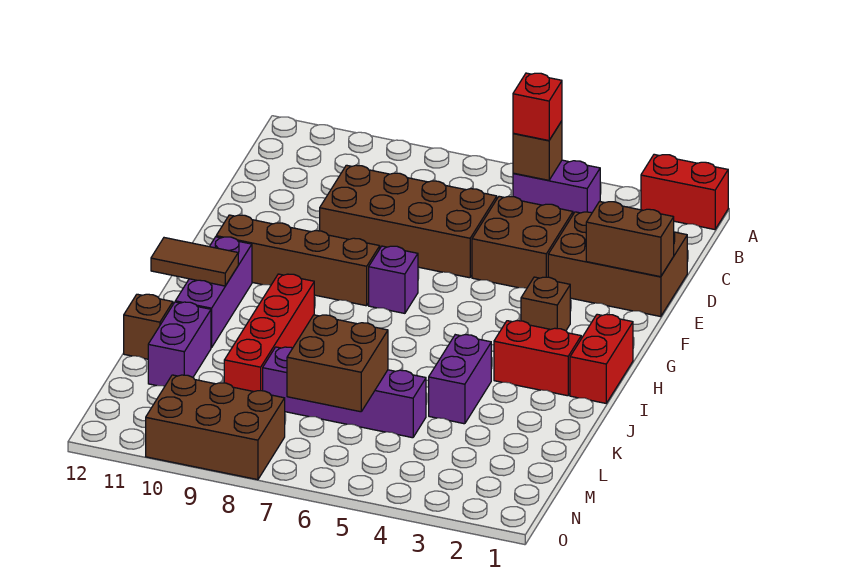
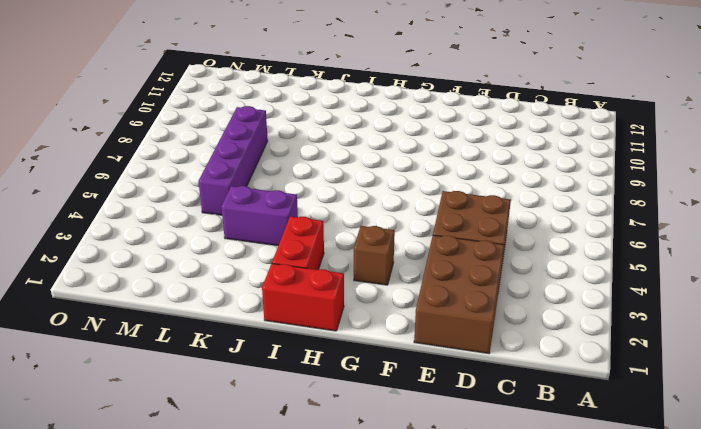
none -> red 1x2 brick [641,154,728,230]
none -> purple 1x2 brick [513,160,600,214]
none -> brown 2x4 brick [320,165,497,278]

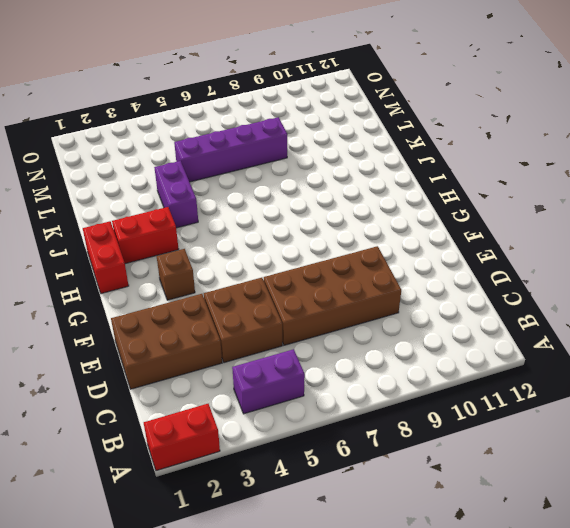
none -> purple 1x1 brick [369,246,418,313]
none -> brown 1x4 brick [216,215,380,306]
none -> purple 1x3 brick [175,237,252,348]

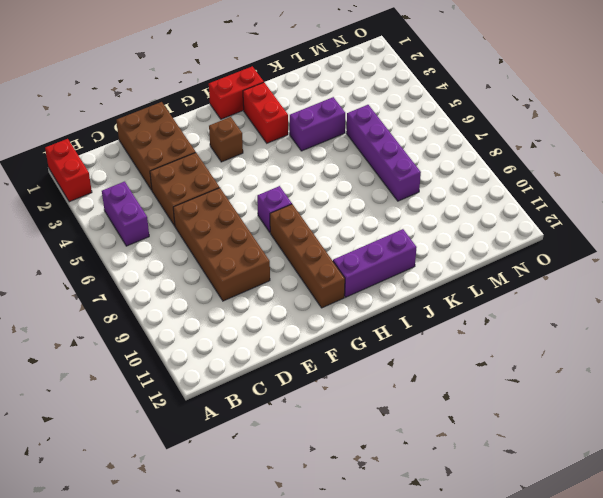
none -> red 1x4 brick [224,274,314,392]
none -> purple 1x2 brick [148,302,211,386]
none -> brown 1x1 brick [124,294,173,359]

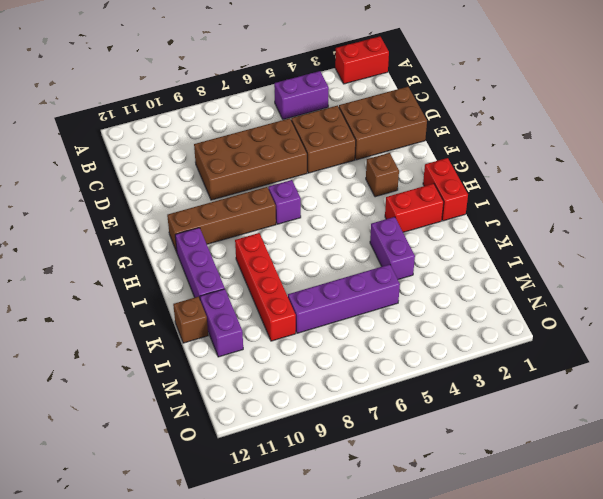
none -> brown 2x3 brick [146,375,285,480]
none -> brown 1x1 brick [513,121,562,180]
none -> brown 1x2 brick [586,202,674,277]

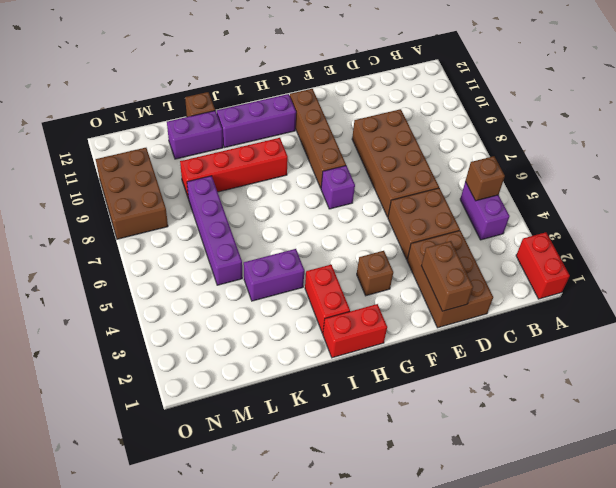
none -> brown 1x2 tile [151,238,238,286]
none -> brown 2x2 brick [287,315,388,412]
none -> red 1x1 brick [513,73,562,140]

